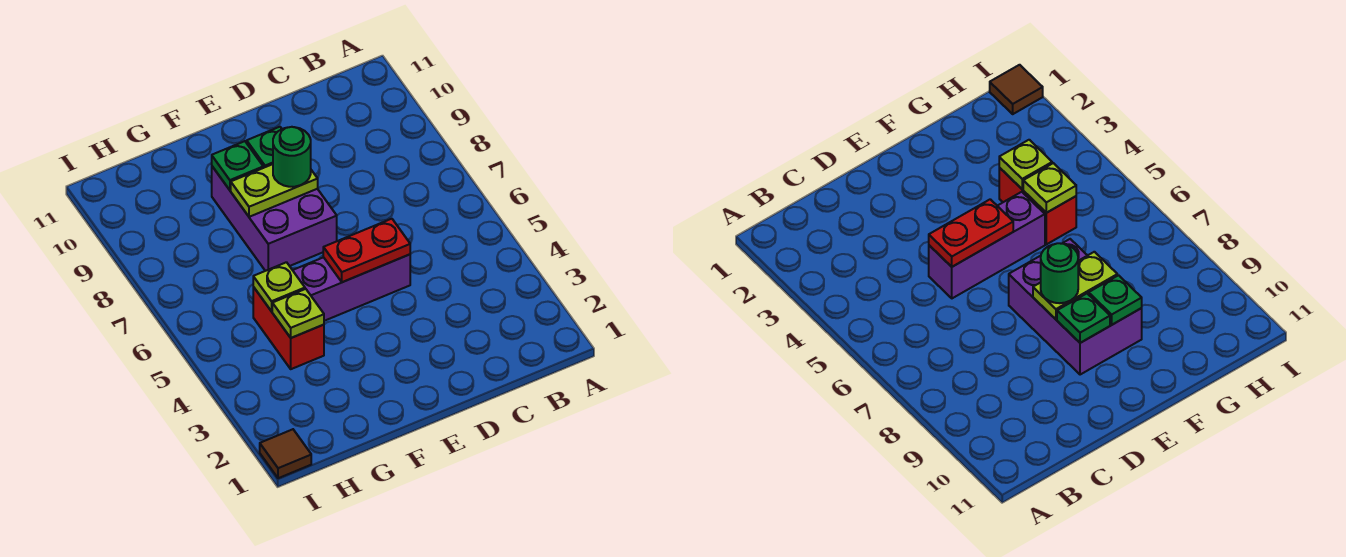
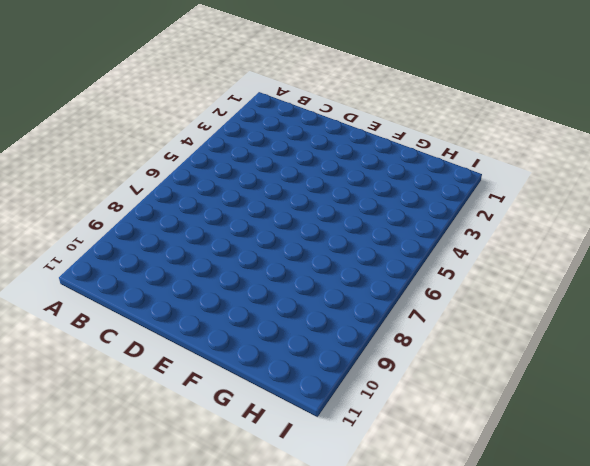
none -> purple 1x3 brick [293,254,410,321]
none -> purple 2x3 brick [212,166,337,271]

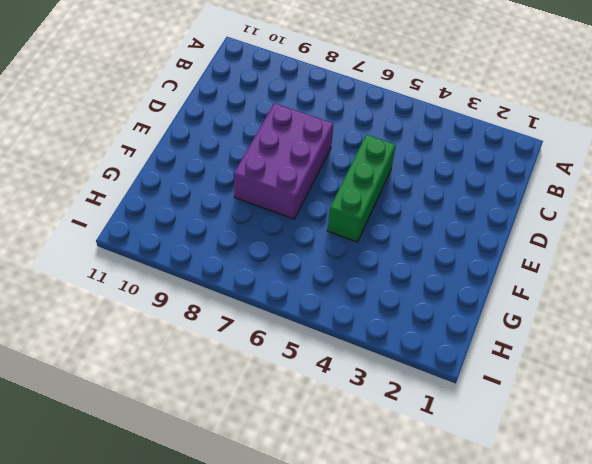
green 1x3 brick [327,135,396,242] -> purple 1x3 brick [293,254,410,321]
purple 2x3 brick [234,103,333,219] -> purple 2x3 brick turned to [212,166,337,271]
none -> red 1x2 brick [253,287,324,369]
none -> brown 1x1 tile [260,429,311,478]

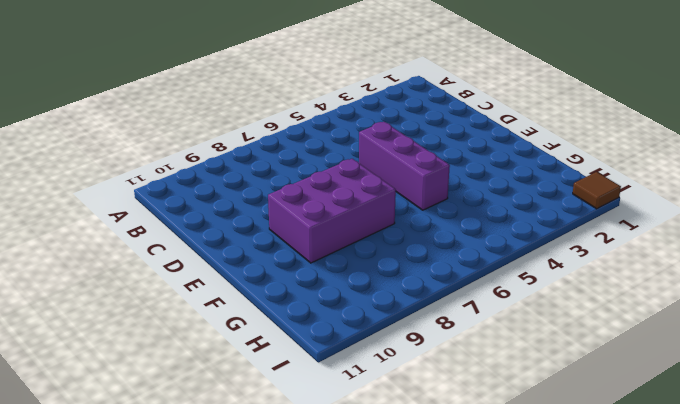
none -> red 1x2 brick [253,287,324,369]
none -> red 1x2 plate [323,219,410,282]

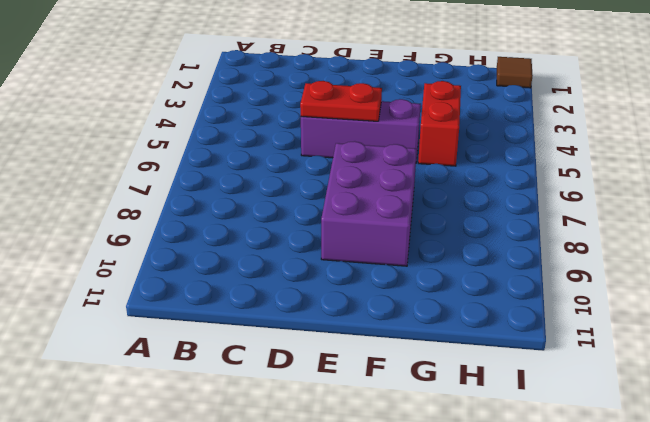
none -> lime 1x2 plate [231,164,318,217]
none -> green 1x1 plate [247,127,282,168]

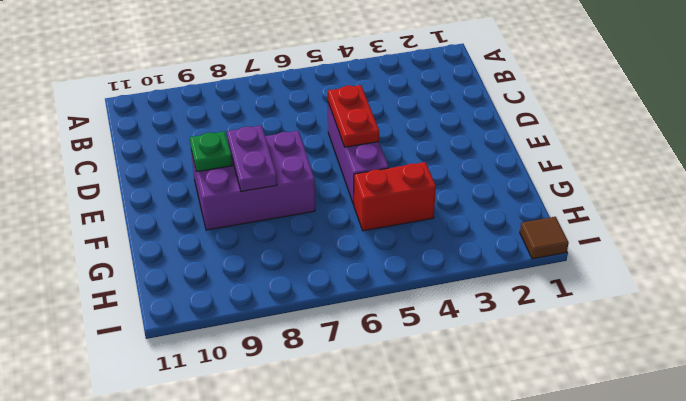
purple 1x2 plate [227,126,277,191] -> lime 1x2 plate [231,164,318,217]
none -> green 1x1 plate [212,141,263,190]
none -> lime 1x1 plate [272,289,324,338]

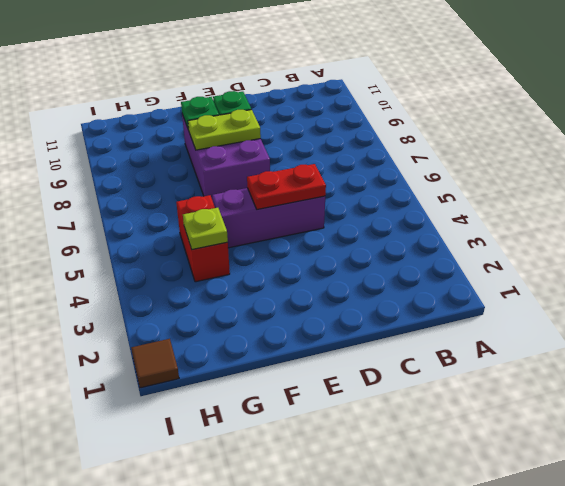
none -> lime 1x1 plate [253,262,305,311]
none -> green 1x1 round brick [273,127,311,187]

